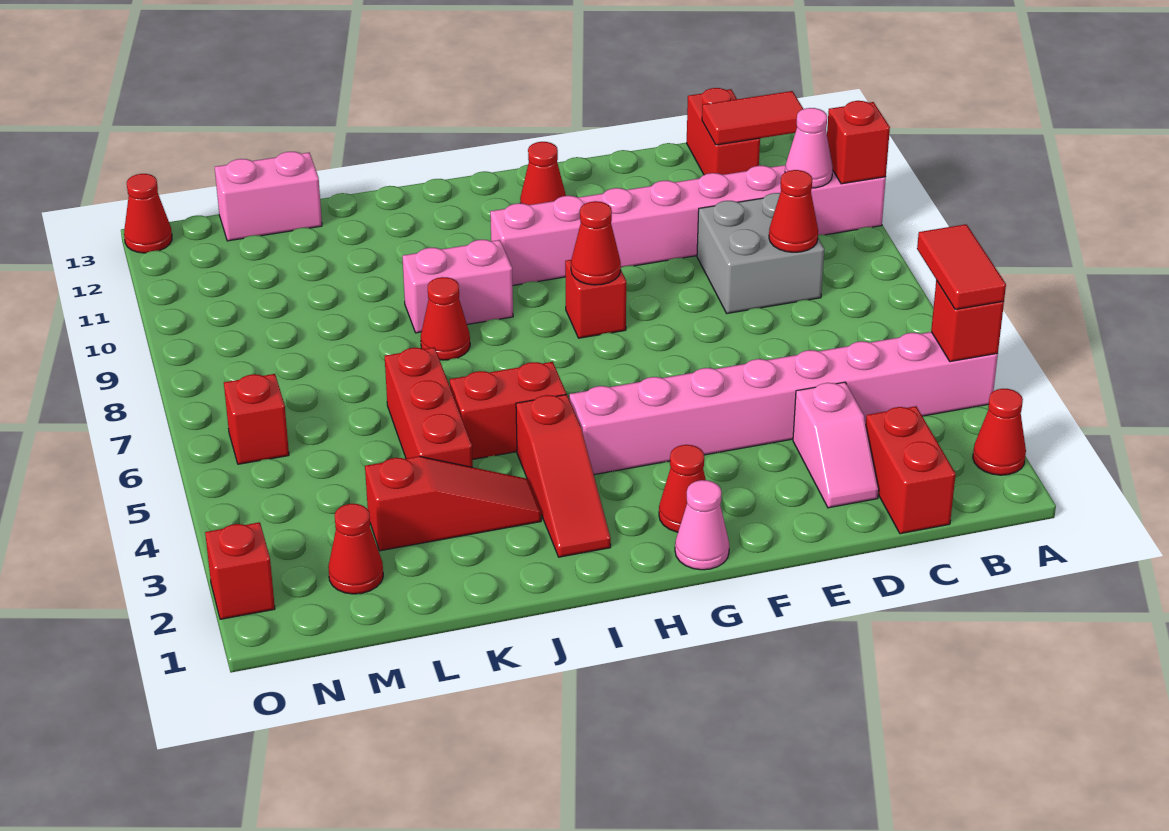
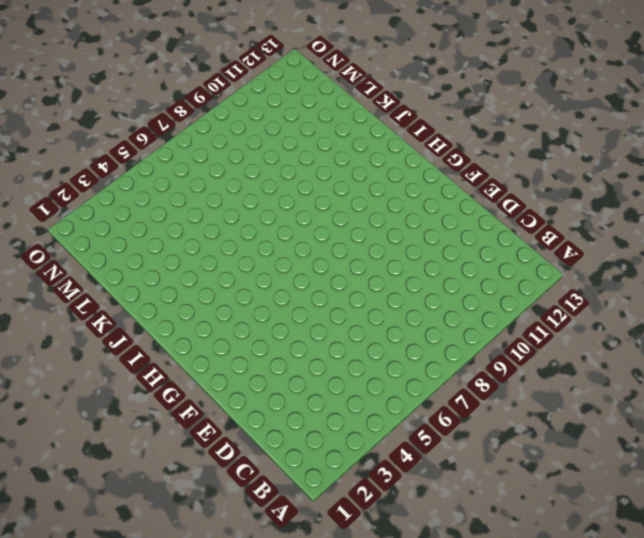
none -> red 1x1 cone [973,389,1026,475]
none -> pink 1x8 brick [569,332,998,475]
none -> pink 1x8 brick [490,165,886,285]

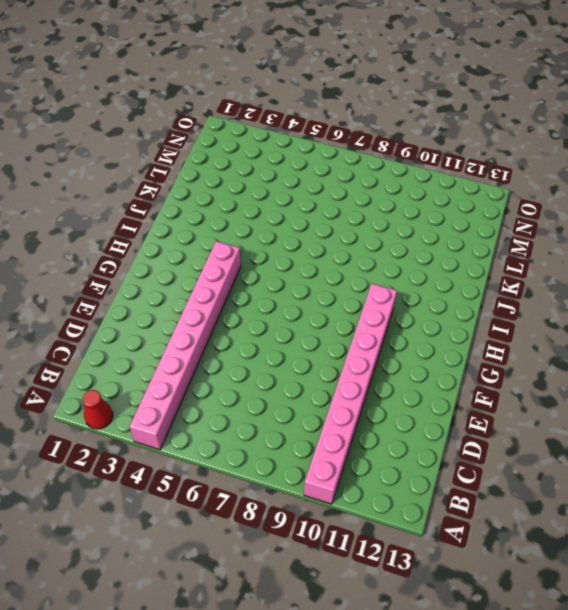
none -> red 1x2 brick [866,406,956,534]
none -> grey 2x2 brick [697,193,824,313]
none -> red 1x2 brick [687,88,760,175]

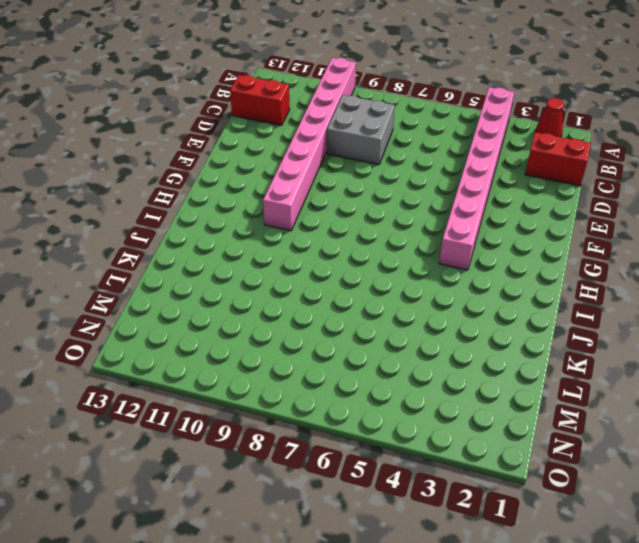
none -> pink 1x2 slope [793,382,879,508]
none -> pink 1x1 cone [675,480,729,570]
none -> red 1x1 cone [659,445,706,532]

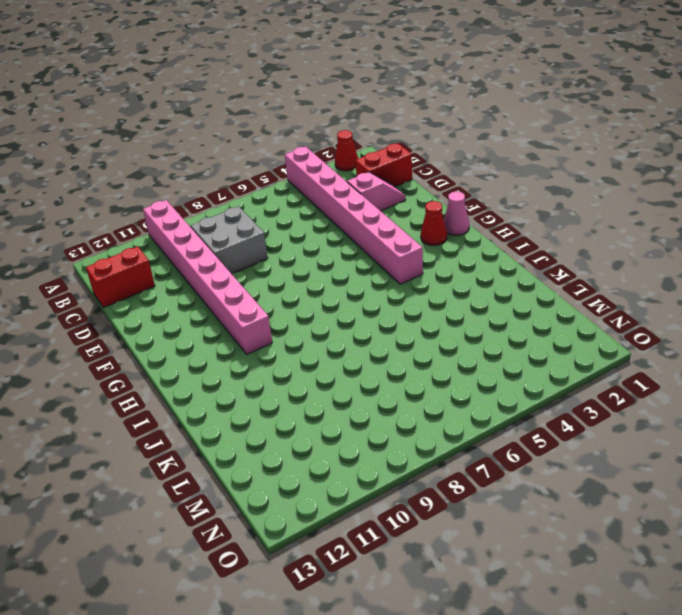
none -> red 1x1 brick [565,260,626,338]
none -> red 1x1 cone [520,142,566,205]
none -> red 1x3 slope [516,394,611,557]

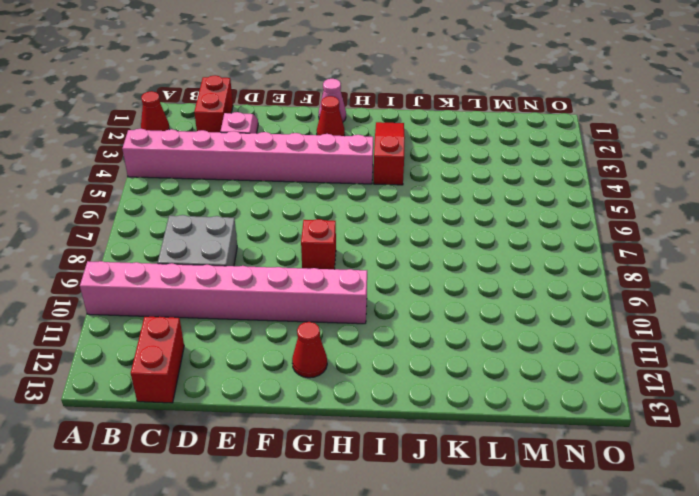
none -> red 1x2 brick [450,362,566,459]
none -> pink 1x2 brick [402,240,513,333]
none -> red 1x3 slope [365,456,541,551]

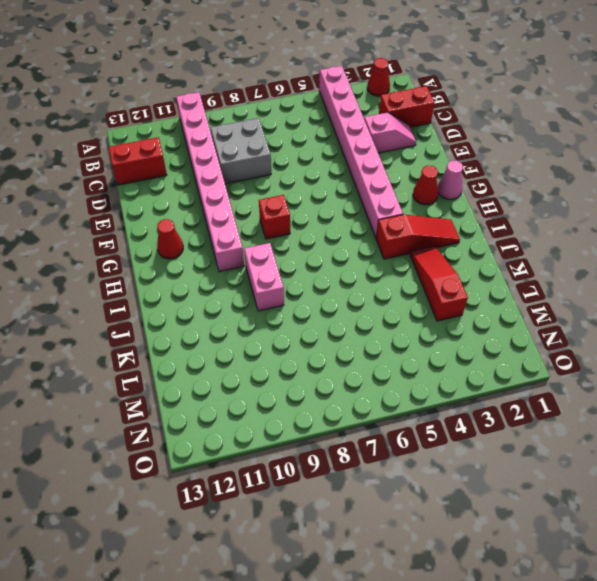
none -> red 1x2 brick [450,362,566,459]
none -> red 1x1 cone [421,277,470,360]
none -> red 1x3 brick [385,347,473,467]

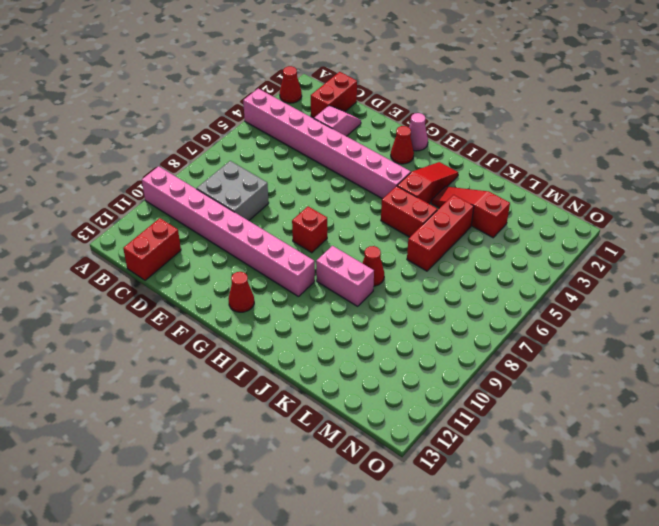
none -> pink 1x2 brick [215,152,322,241]
none -> red 1x1 cone [328,504,383,594]
none -> red 1x1 brick [224,374,289,464]

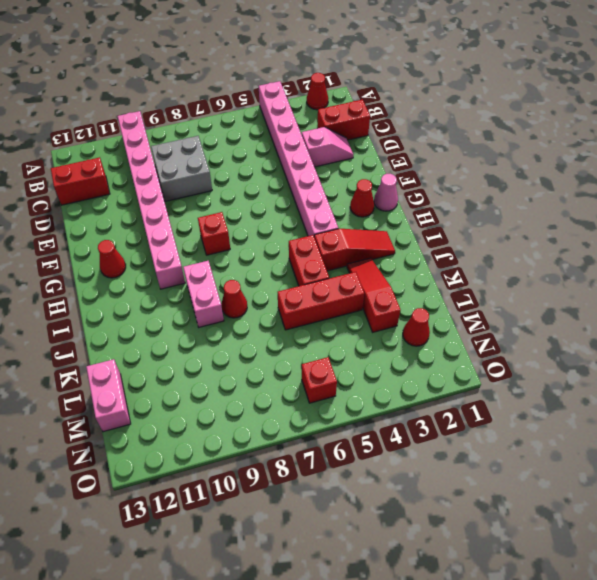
none -> red 1x1 brick [205,522,275,619]
none -> red 1x1 cone [124,174,172,253]
none -> red 1x1 brick [931,280,1004,362]

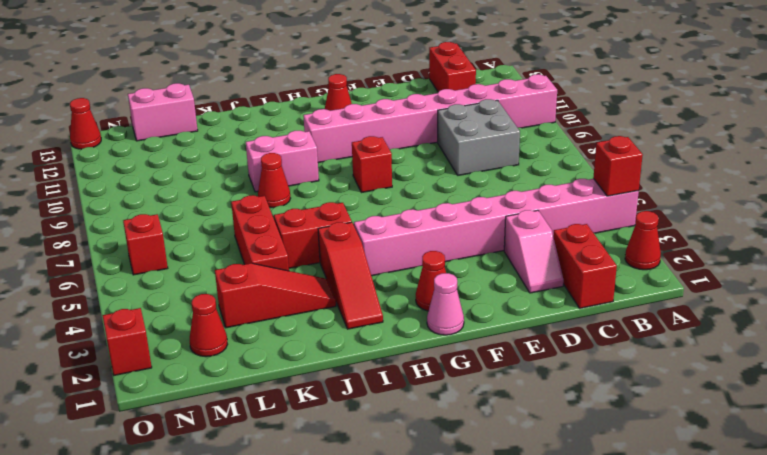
none -> red 1x1 brick [827,101,890,184]
none -> pink 1x1 cone [785,108,833,188]
none -> red 1x2 tile [702,91,803,145]

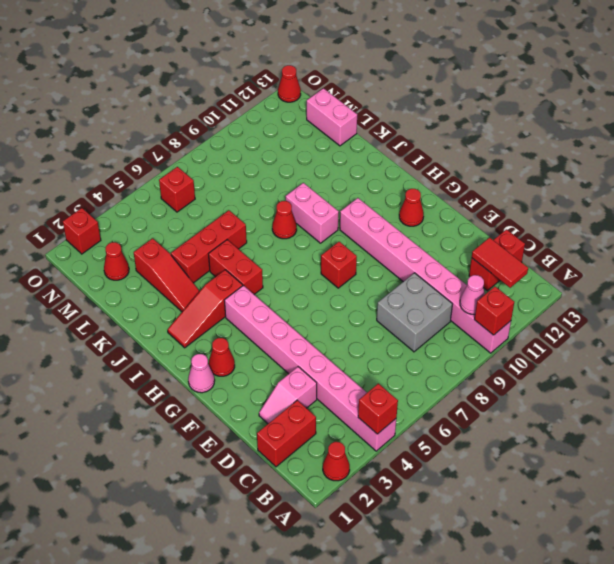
none -> red 1x1 cone [769,170,818,252]
none -> red 1x1 cone [571,201,621,285]
none -> red 1x2 tile [917,224,1006,310]

